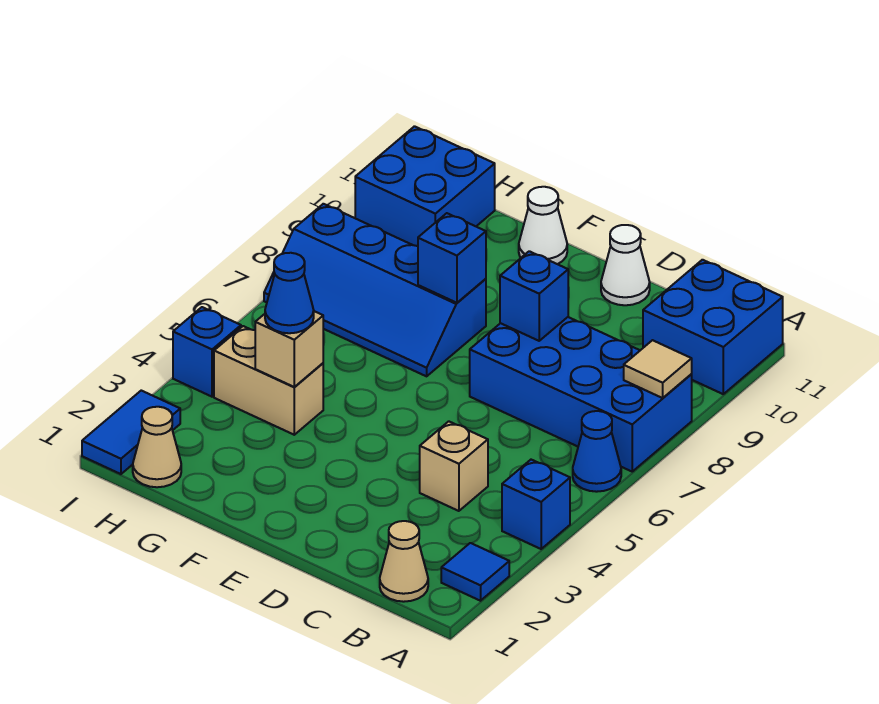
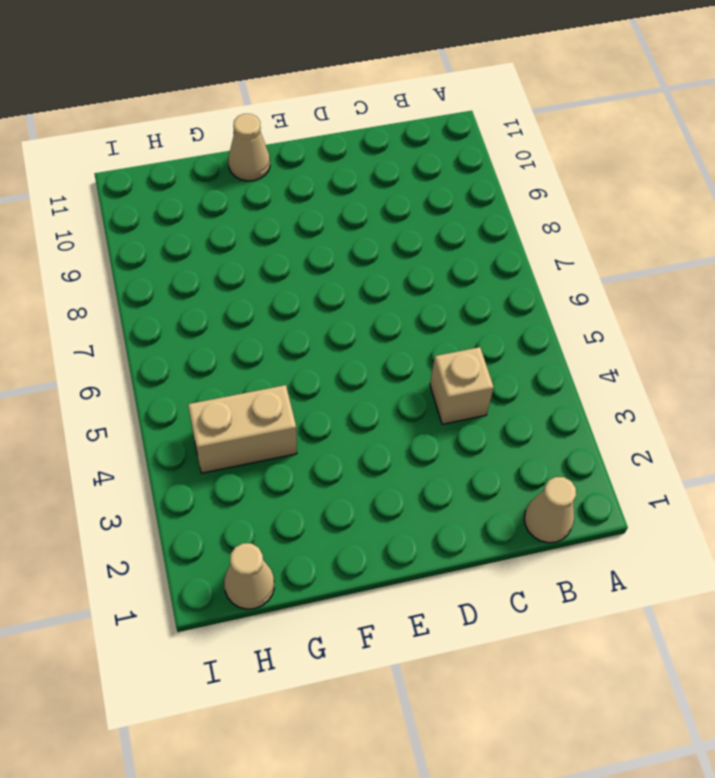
tan 1x1 cone [228,114,270,181] -> white 1x1 cone [519,187,567,264]
none -> blue 1x1 tile [441,543,509,601]
none -> blue 1x1 brick [502,460,570,549]
none -> blue 1x1 cone [573,411,621,492]

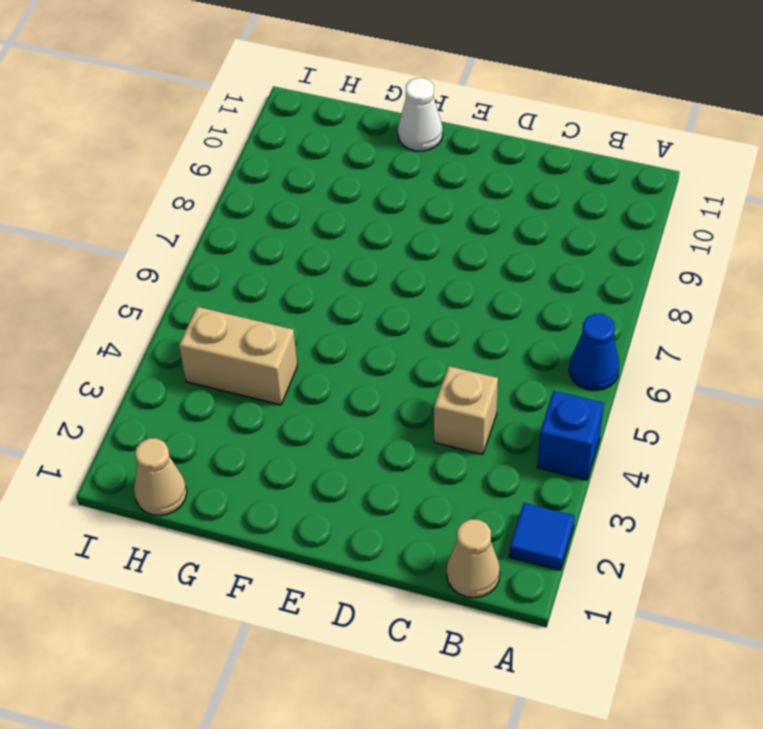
none -> blue 2x4 brick [470,317,692,471]
none -> blue 2x2 brick [643,260,783,394]
none -> white 1x1 cone [601,225,650,305]

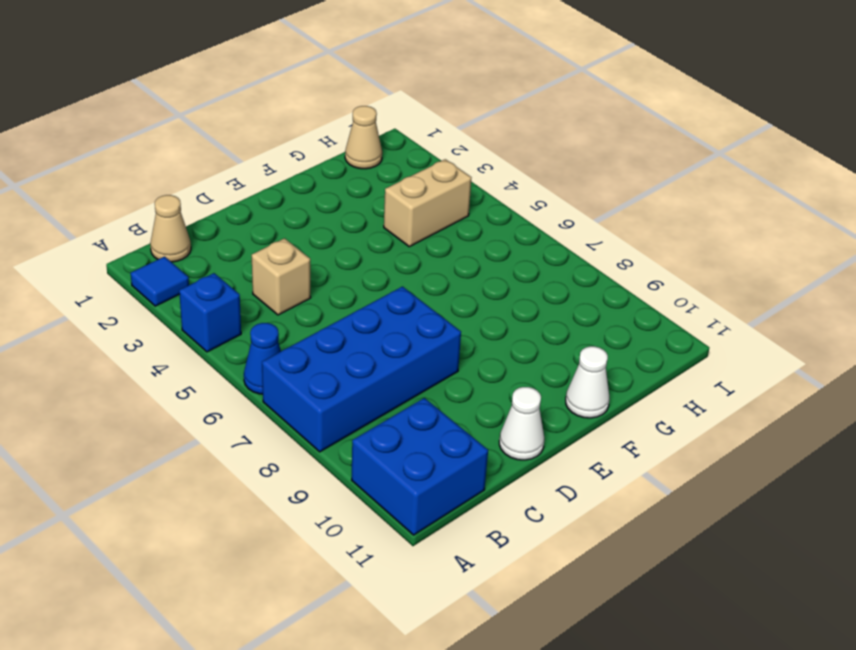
none -> blue 2x4 slope [264,204,486,376]
none -> blue 2x2 brick [355,126,495,246]
none -> blue 1x2 tile [82,391,180,474]

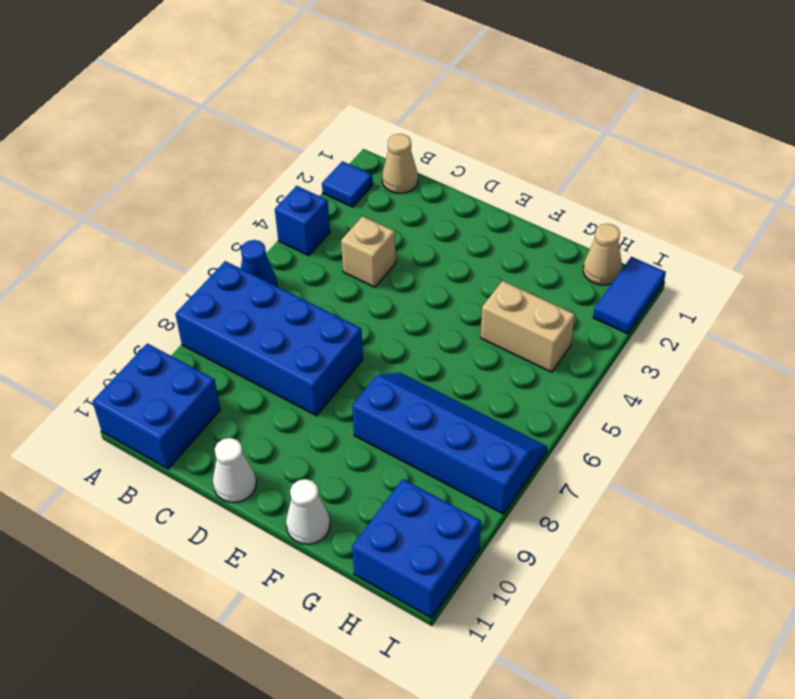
none -> blue 1x1 brick [173,307,241,397]
none -> tan 1x1 tile [624,340,692,398]
none -> blue 1x1 brick [500,251,568,341]

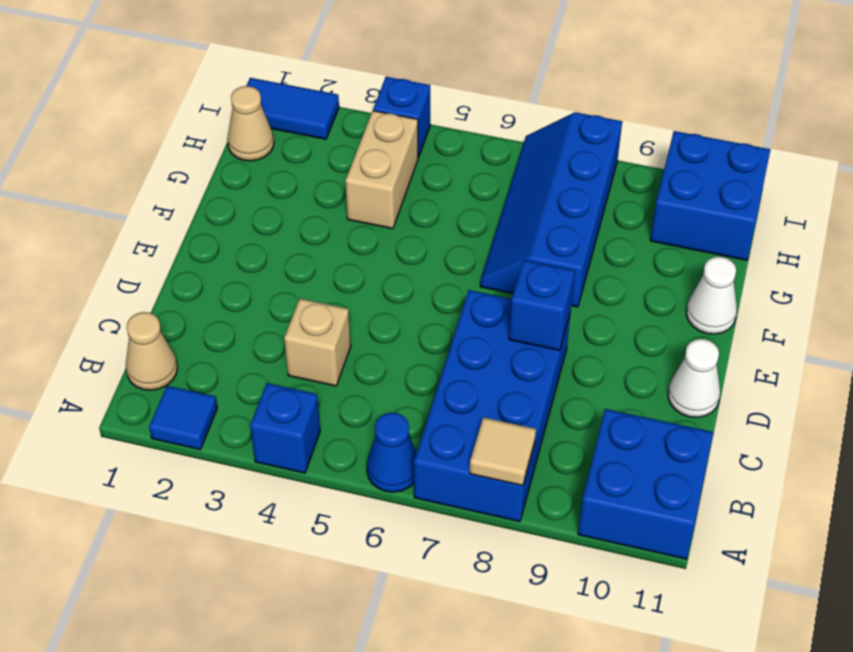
none -> blue 1x1 brick [418,213,486,303]
none -> tan 1x1 brick [255,311,323,387]
none -> blue 1x1 cone [265,253,314,333]

